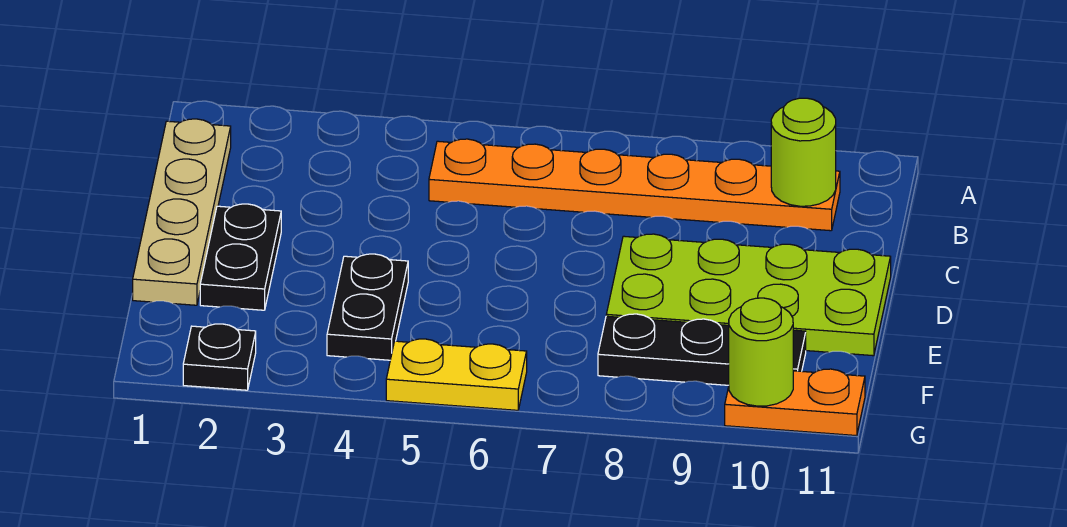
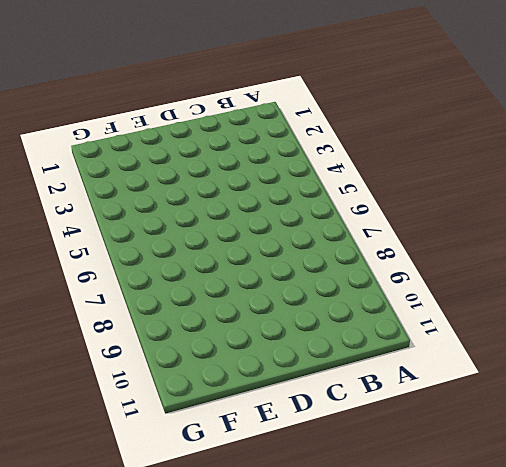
none -> tan 1x4 plate [133,119,231,305]
none -> orange 1x6 plate [429,139,840,231]

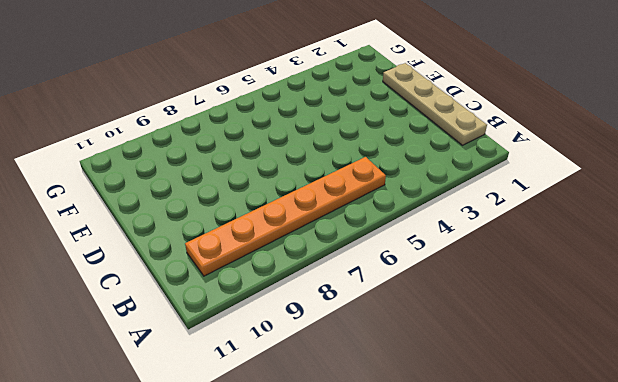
none -> black 1x2 plate [200,204,281,310]
none -> lime 2x4 plate [606,234,891,356]

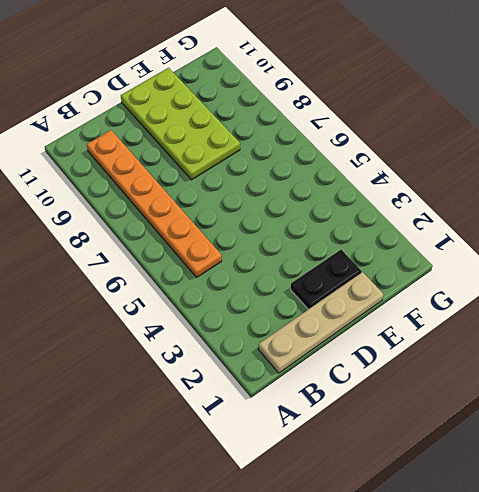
none -> black 1x2 plate [327,254,408,360]
none -> black 1x3 plate [598,314,806,385]

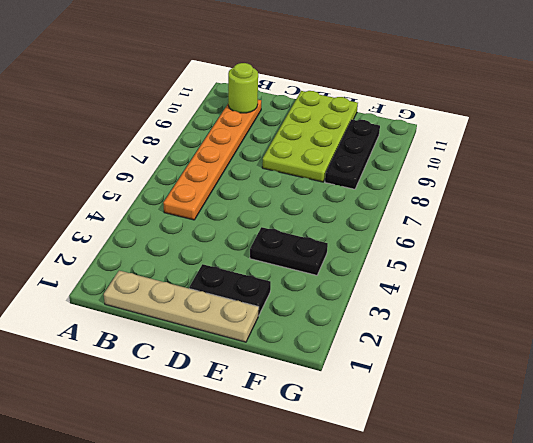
none -> black 1x1 plate [183,324,256,390]
none -> yellow 1x2 plate [386,339,527,410]

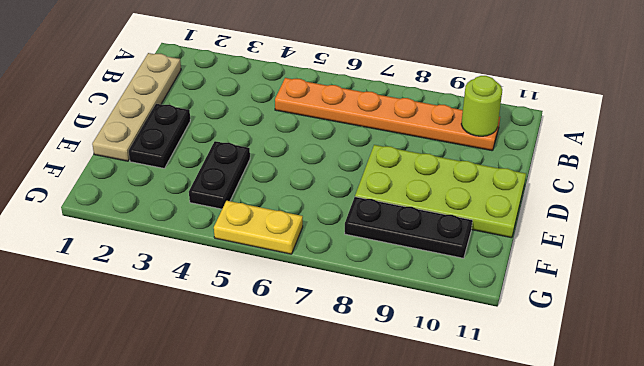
none -> black 1x1 plate [183,324,256,390]
none -> orange 1x2 plate [725,369,865,436]

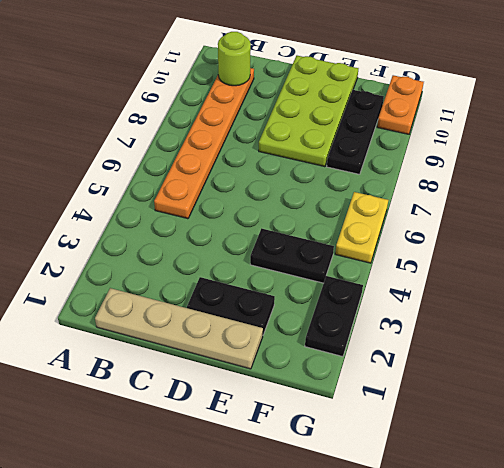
black 1x2 plate [305,276,363,357] -> black 1x1 plate [183,324,256,390]
none -> lime 1x1 round brick [729,298,793,406]

